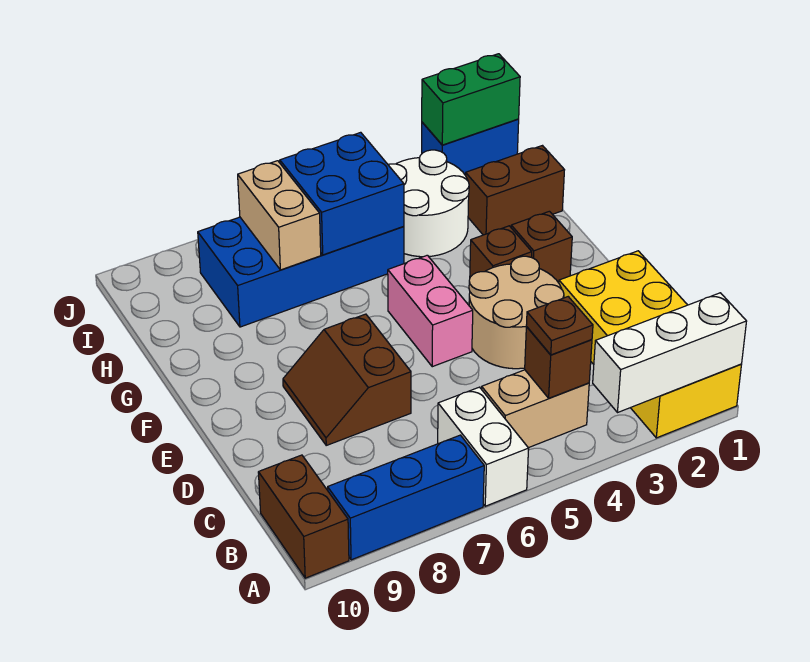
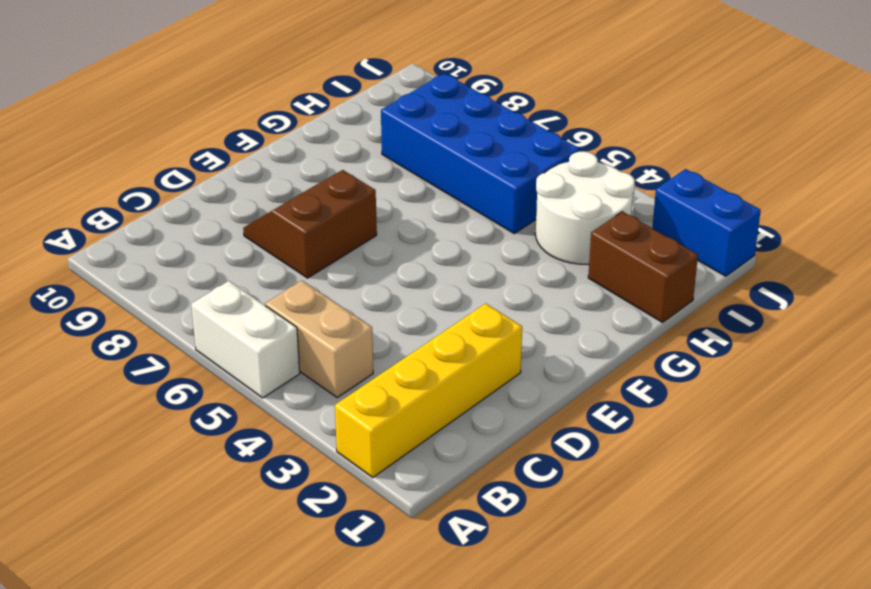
yellow 1x4 brick [335,303,522,477] -> yellow 2x4 brick [559,251,742,438]
white 1x2 brick [191,281,300,398] -> white 1x2 brick turned to [438,387,529,506]
none -> blue 1x3 brick [328,435,484,560]
none -> brown 1x2 brick [258,455,349,578]
none -> tan 2x2 round brick [469,256,564,369]

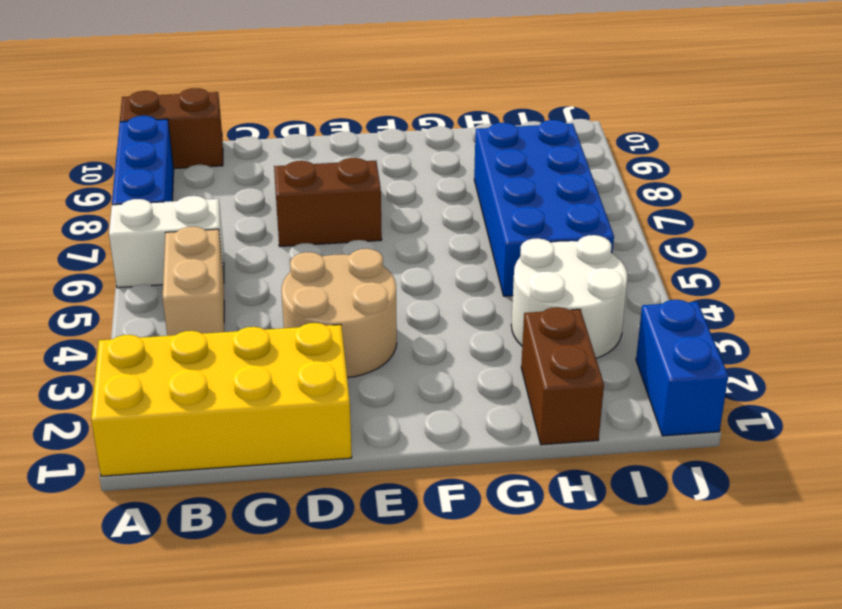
none -> pink 1x2 brick [388,255,473,367]
none -> brown 1x1 brick [511,211,572,283]
none -> brown 1x1 brick [470,226,532,277]

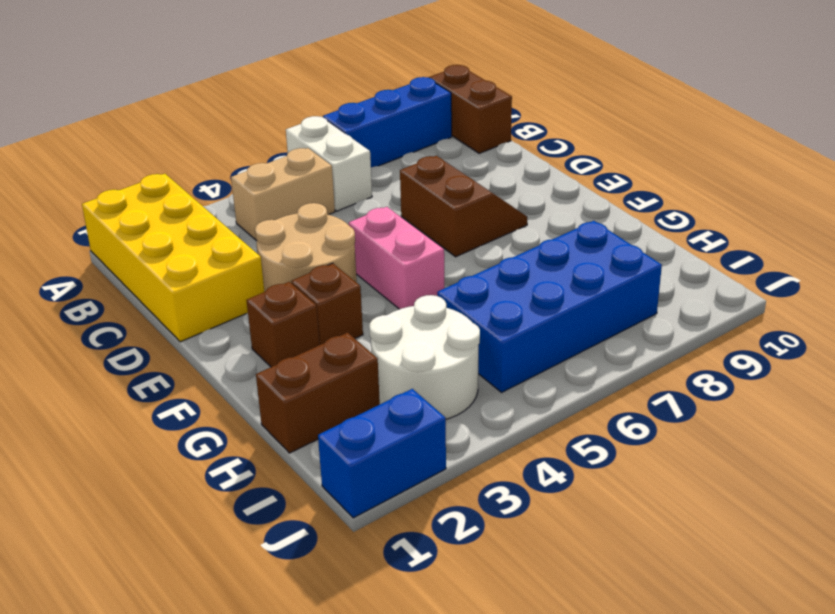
none -> white 1x3 brick [593,293,747,412]
none -> brown 1x1 brick [525,327,592,398]
none -> blue 2x2 brick [280,132,404,255]

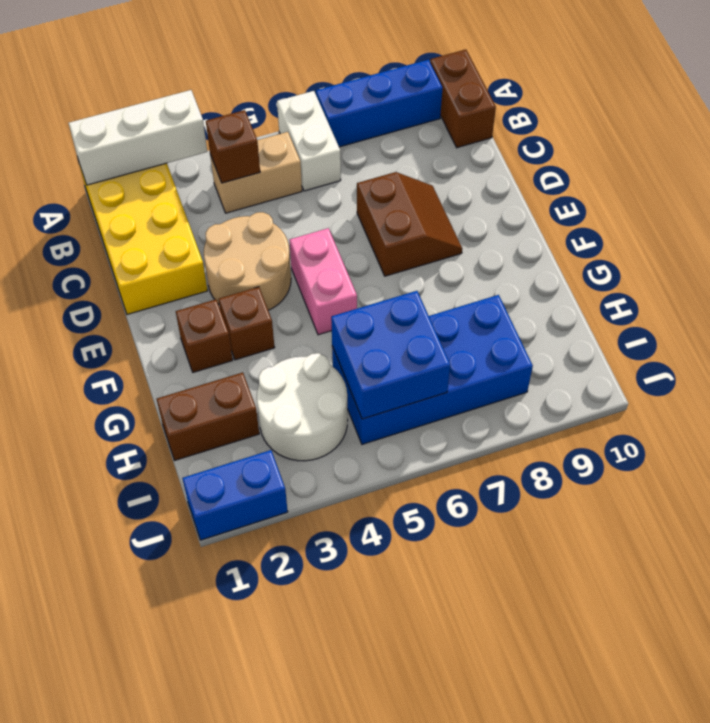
none -> tan 1x2 brick [238,161,321,270]
none -> green 1x2 brick [422,54,520,145]
none -> brown 1x1 plate [526,297,593,355]

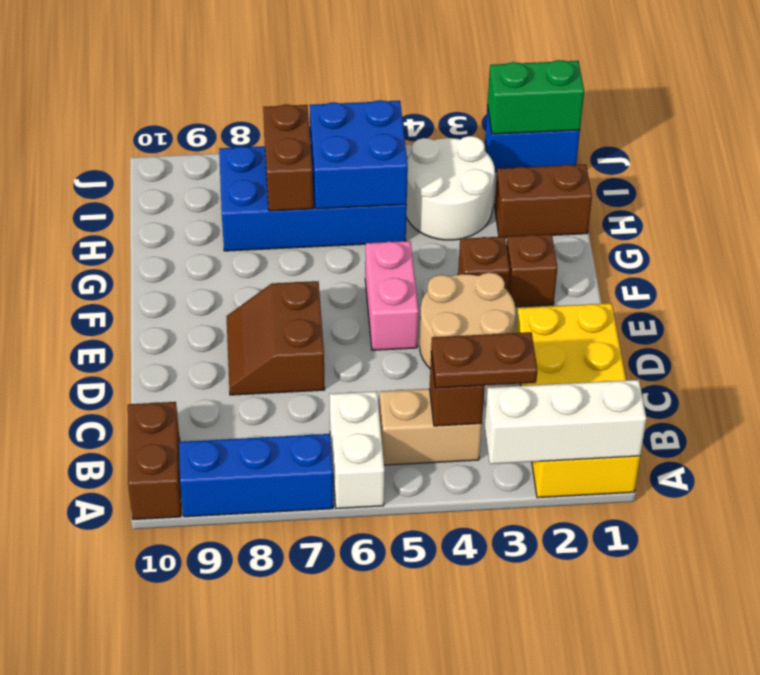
brown 1x2 plate [431,332,537,388] -> brown 1x1 plate [526,297,593,355]
brown 1x2 brick [263,104,313,211] -> tan 1x2 brick [238,161,321,270]

